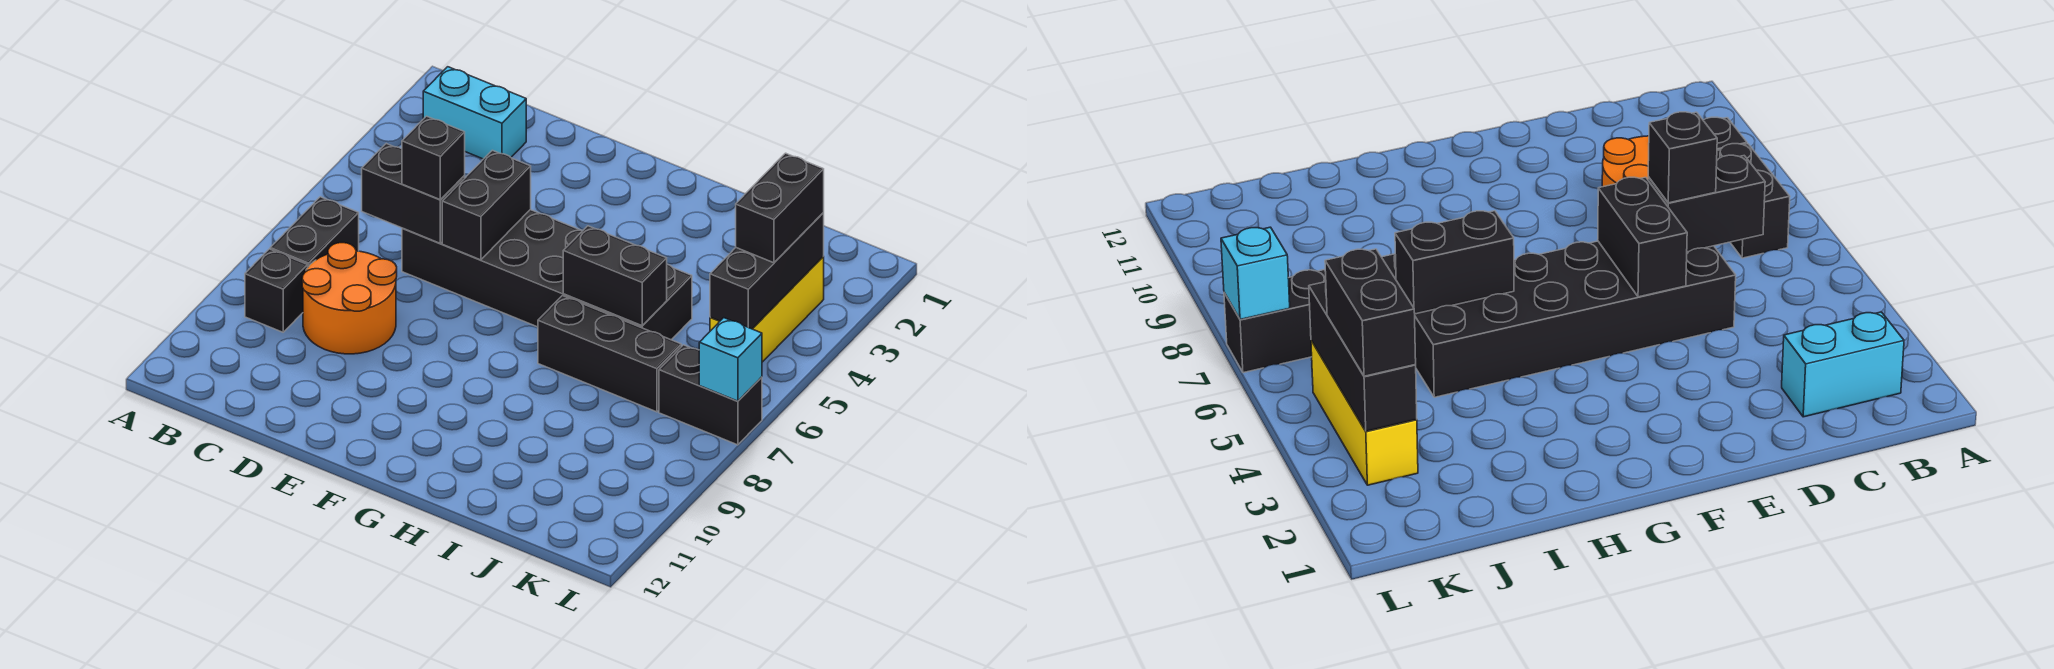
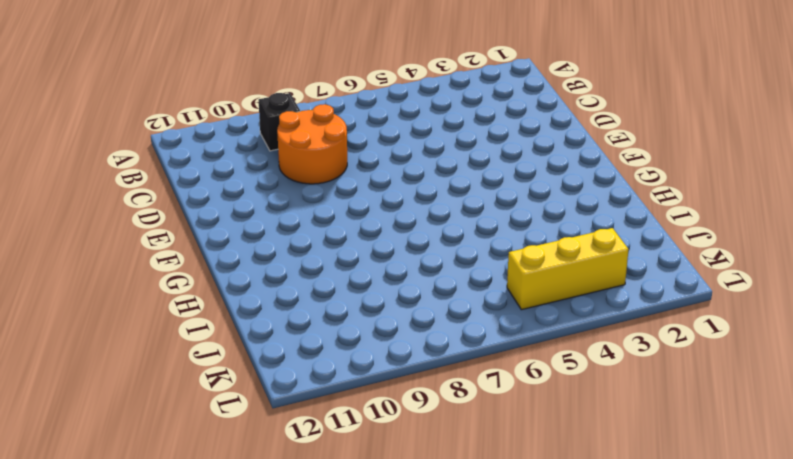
none -> cyan 1x2 brick [423,67,526,159]
none -> black 1x2 brick [270,197,359,267]
none -> black 2x6 brick [402,210,692,340]

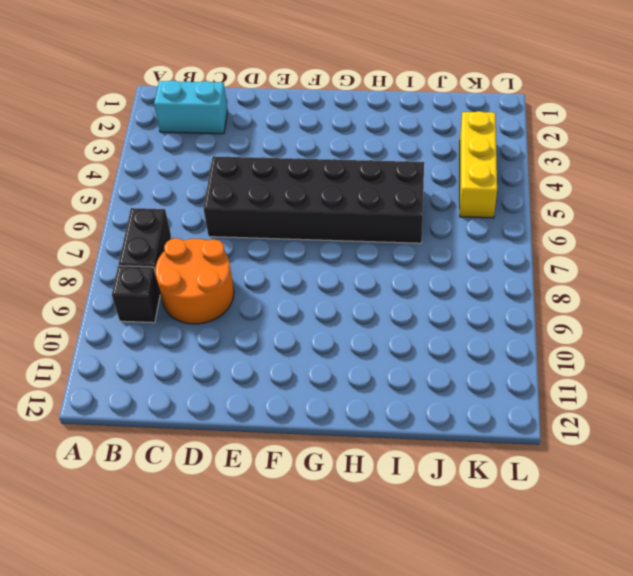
none -> black 1x3 brick [538,296,681,412]
none -> black 1x2 brick [659,345,762,445]
none -> black 1x2 brick [362,144,465,243]

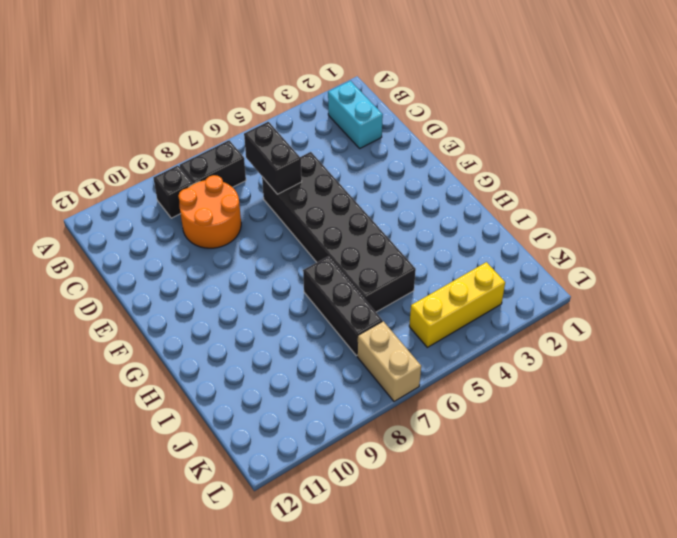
tan 1x2 brick [357,321,421,402] -> black 1x2 brick [659,345,762,445]
none -> black 1x2 brick [442,150,531,260]
none -> black 1x2 brick [563,226,667,326]
none -> black 1x3 brick [710,213,824,329]

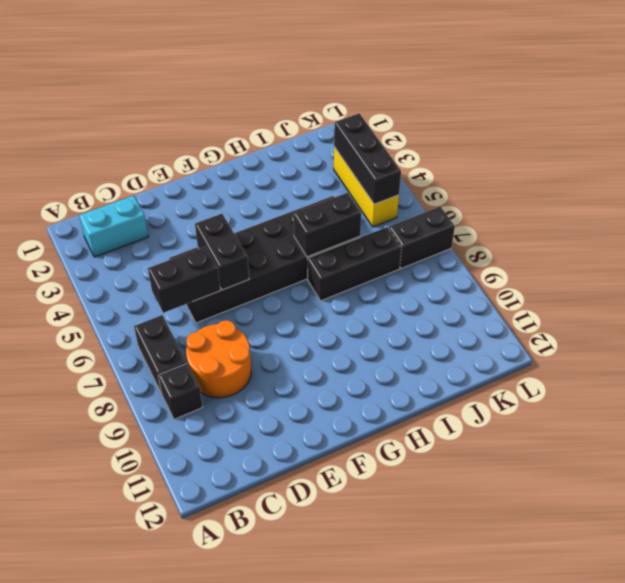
none -> cyan 1x1 brick [699,318,762,401]
none -> black 1x1 brick [402,116,465,200]
none -> black 1x2 brick [736,153,824,263]

